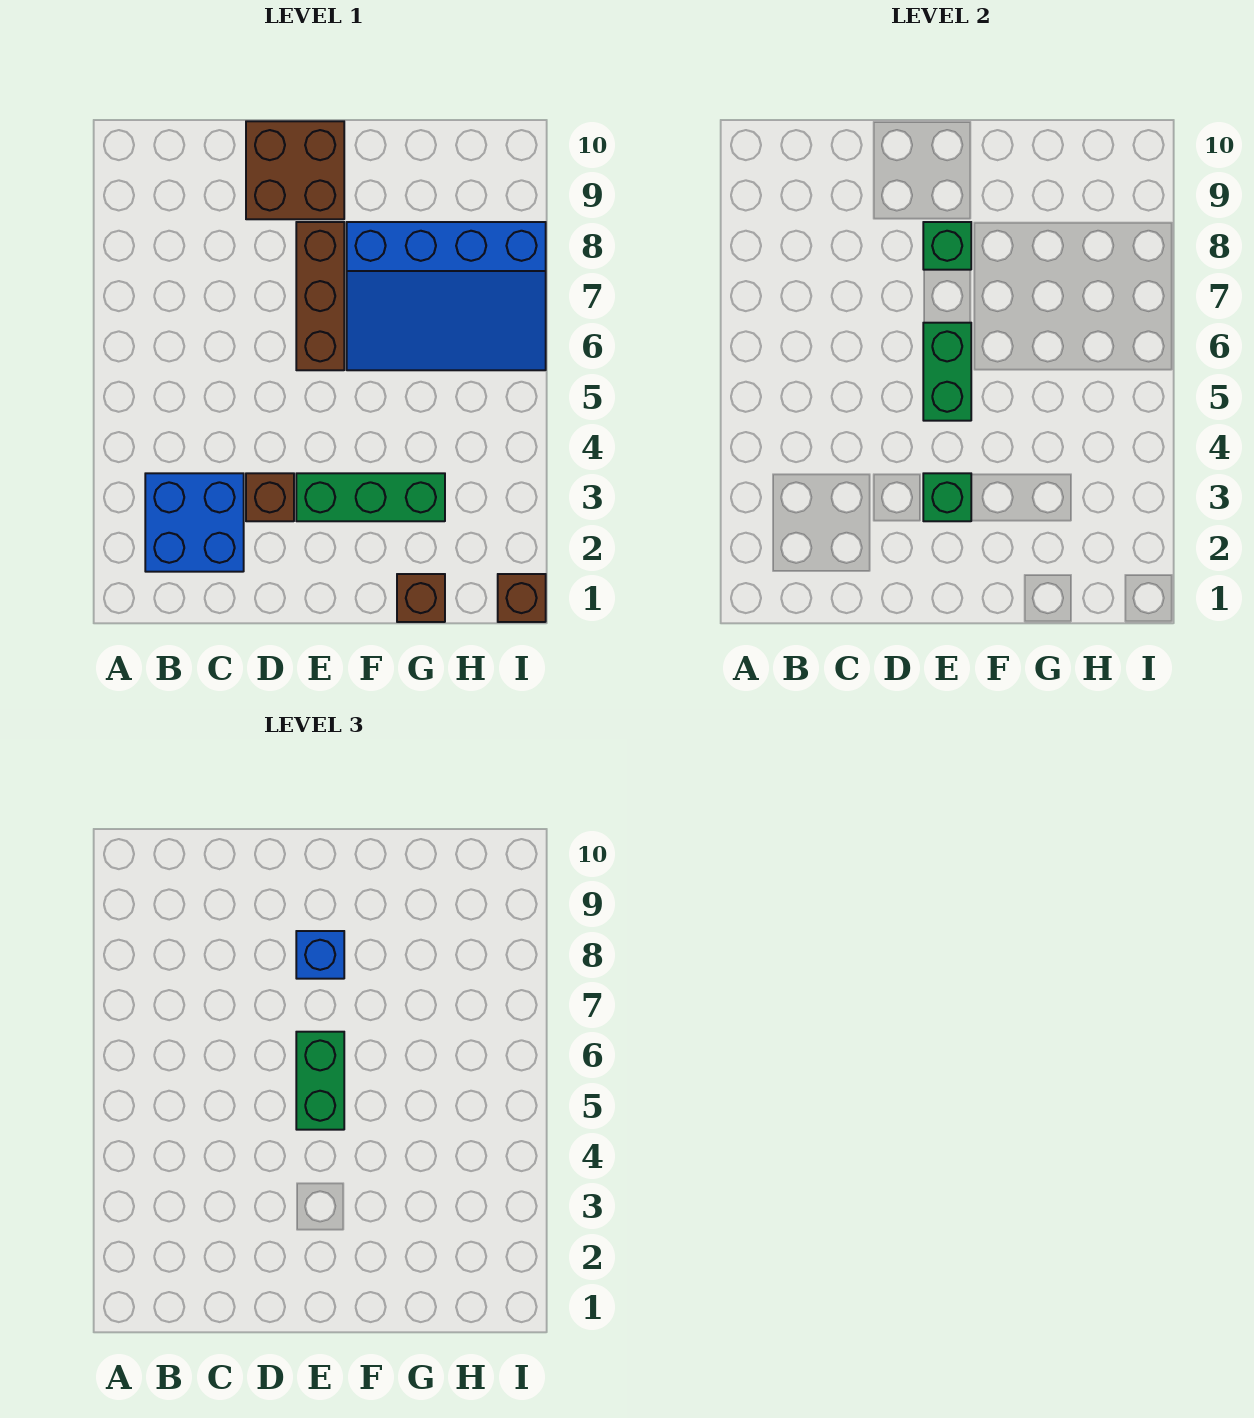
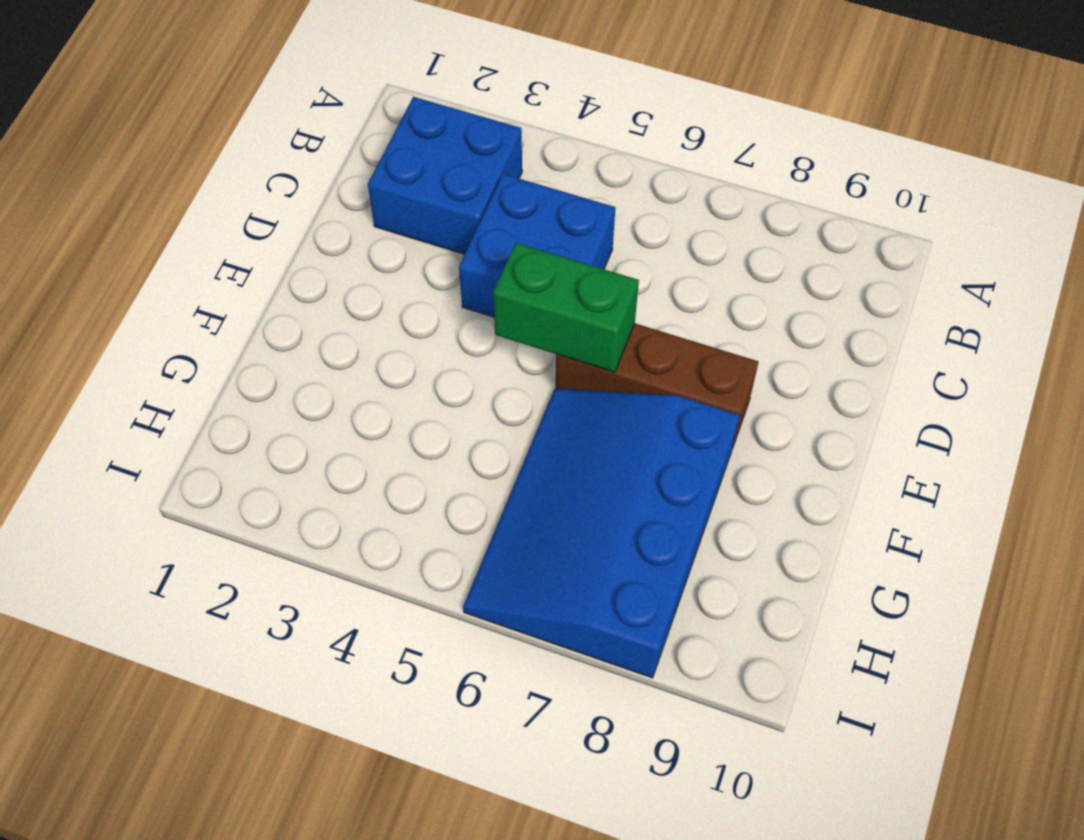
blue 2x2 brick [459,174,615,317] -> none
none -> brown 1x1 brick [246,473,294,521]
none -> brown 2x2 brick [246,121,344,219]
none -> green 1x3 brick [296,473,445,521]

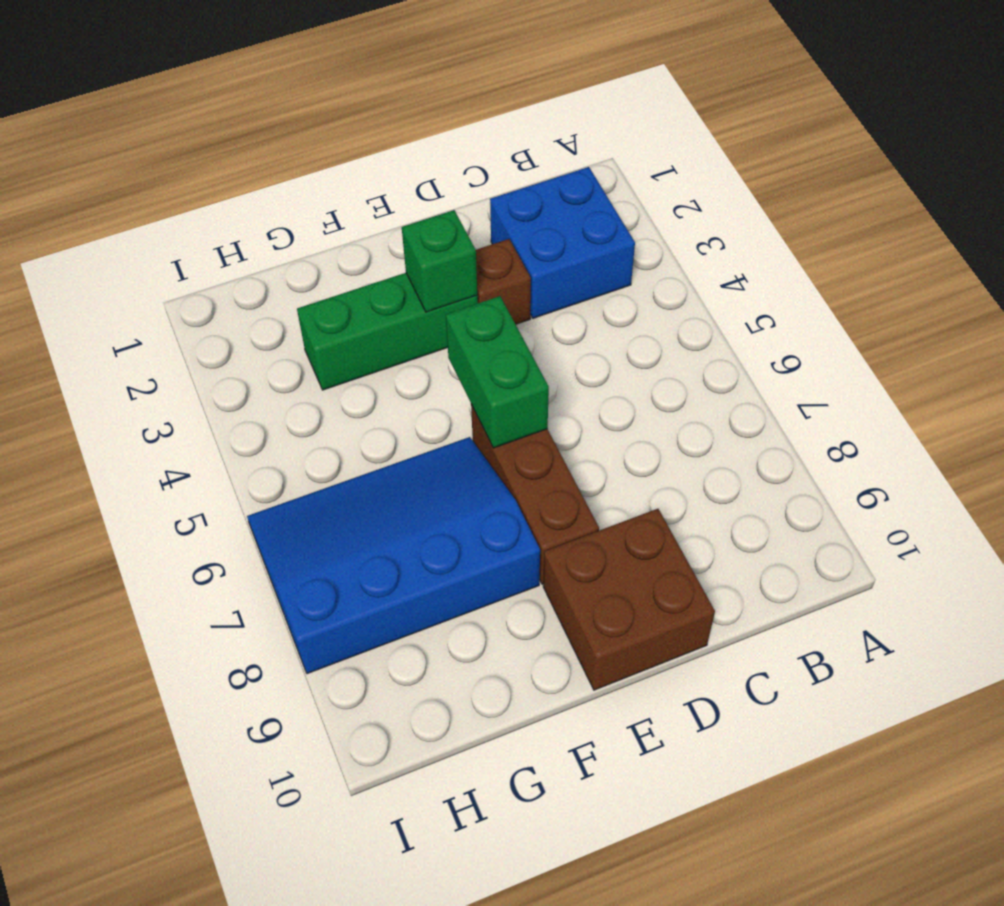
none -> brown 1x1 brick [397,574,445,622]
none -> brown 1x1 brick [498,574,546,622]
none -> green 1x1 brick [923,222,971,270]

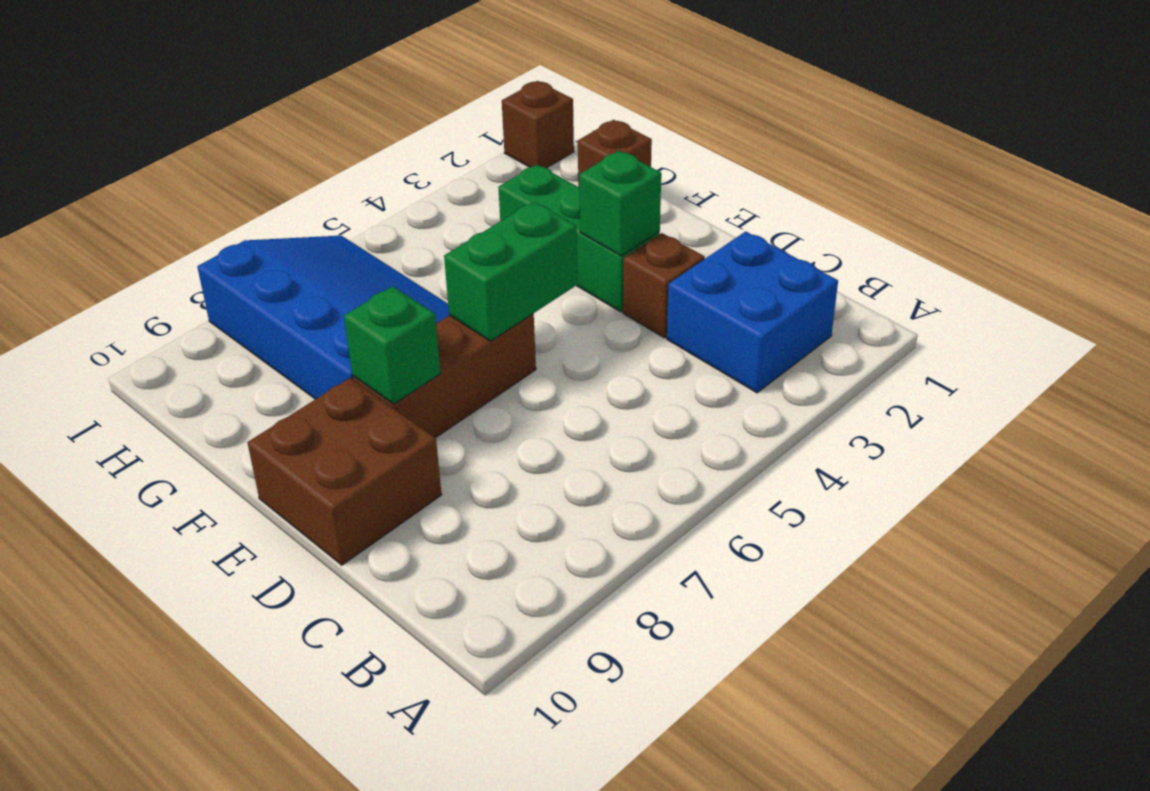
none -> green 1x2 brick [296,1032,344,1130]
none -> blue 1x1 brick [296,931,344,979]

